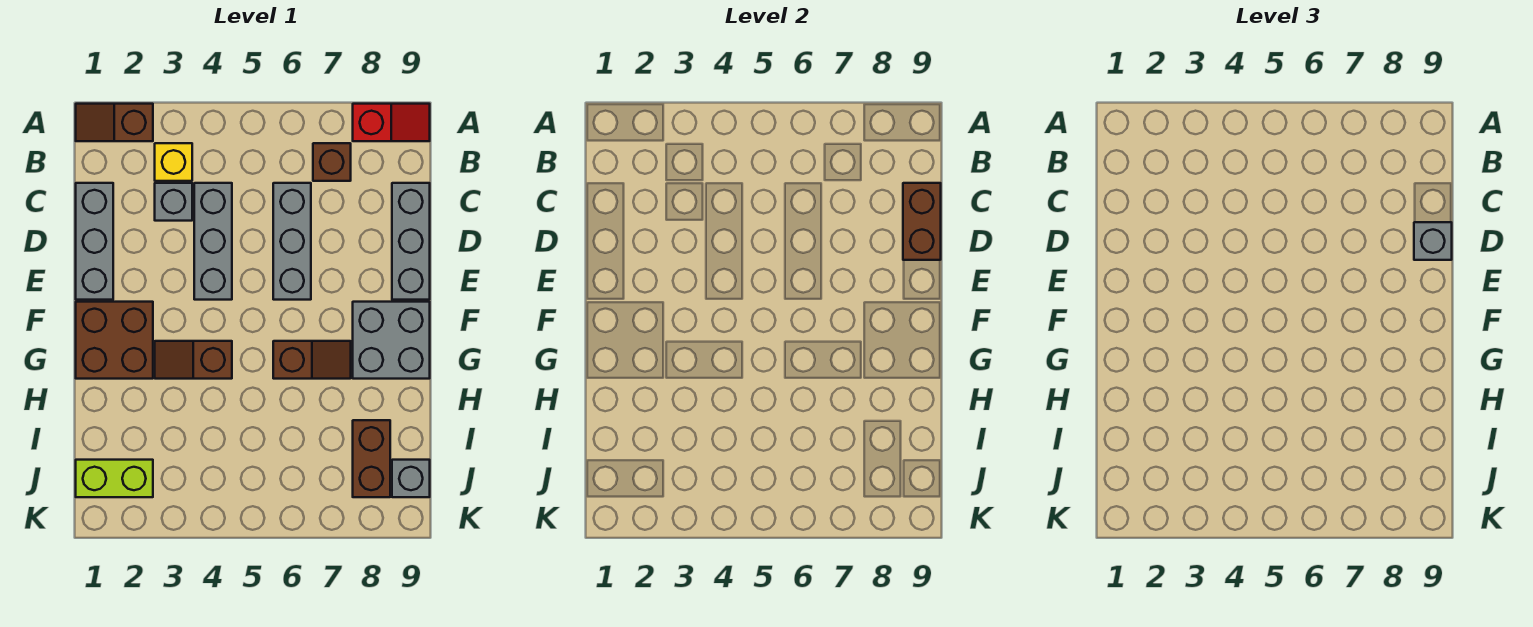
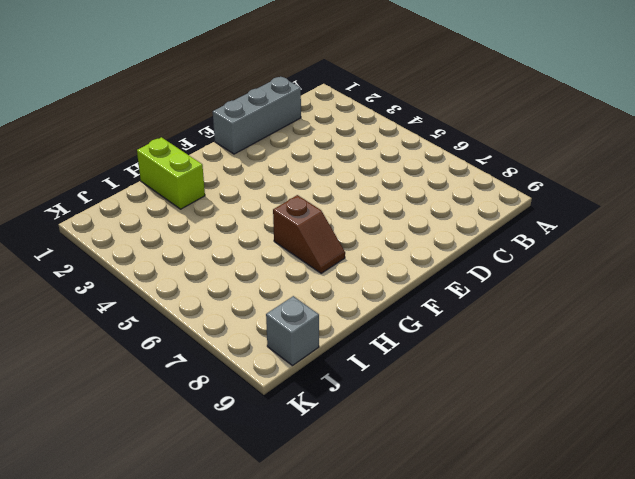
lime 1x2 brick [137,137,205,209] -> lime 1x2 brick moved to [76,460,153,497]
none -> brown 1x2 slope [76,104,153,141]
none -> red 1x2 slope [353,104,430,141]
none -> yellow 1x1 brick [155,143,192,181]

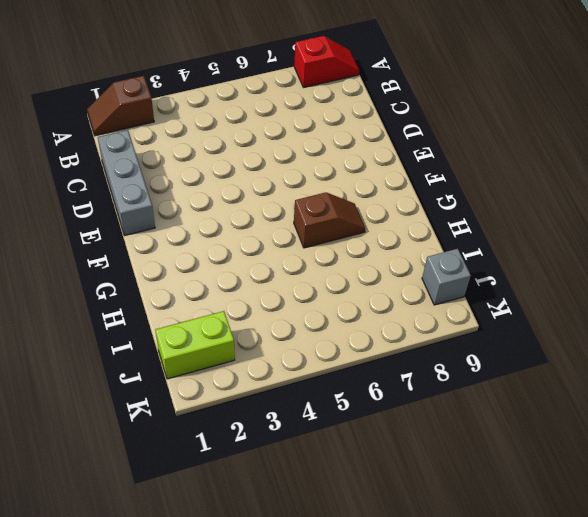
none -> yellow 1x1 brick [155,143,192,181]
none -> brown 1x1 brick [313,143,351,181]
none -> grey 1x1 brick [155,183,192,221]

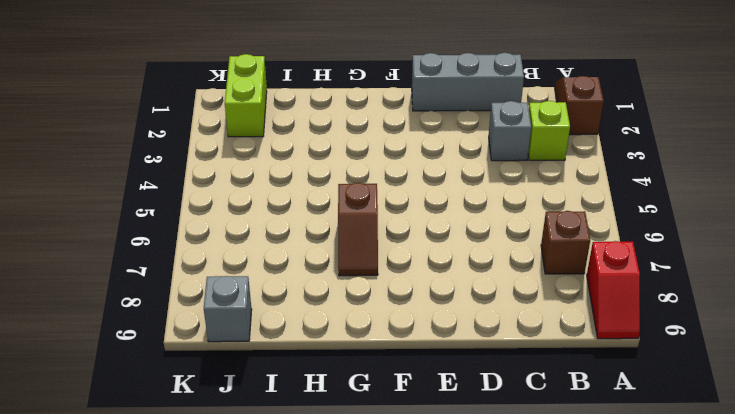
lime 1x1 brick [528,101,570,160] -> yellow 1x1 brick [155,143,192,181]
none -> grey 1x3 brick [194,183,232,300]
none -> grey 1x3 brick [273,183,311,300]
none -> grey 1x3 brick [392,183,430,300]

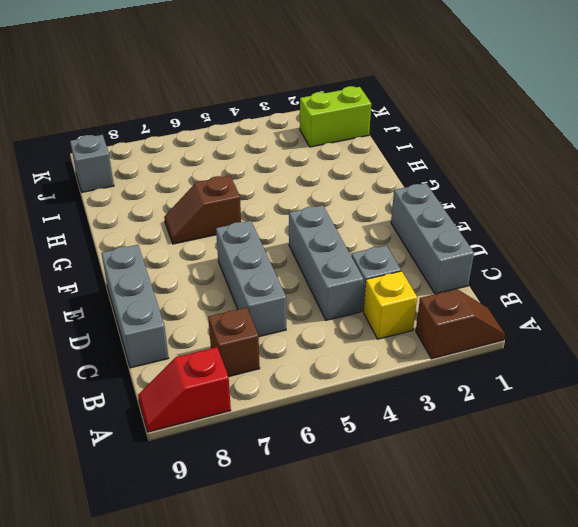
none -> brown 2x2 brick [76,302,153,379]
none -> grey 2x2 brick [353,302,430,379]
none -> brown 1x2 slope [155,341,232,379]

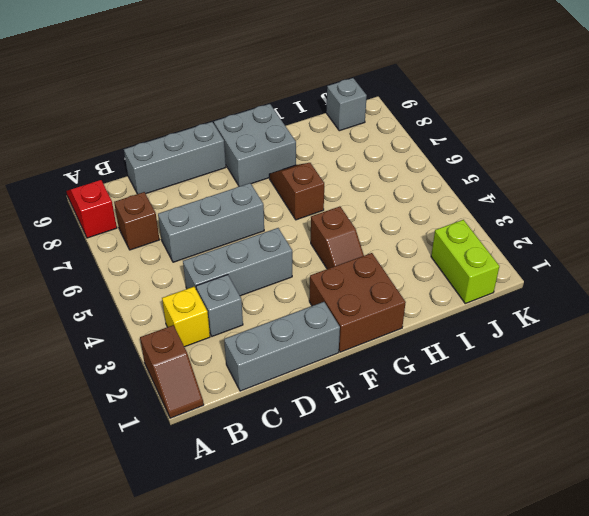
none -> brown 1x2 brick [353,420,390,497]
none -> brown 1x2 brick [903,183,941,260]
none -> grey 1x1 brick [1414,222,1452,260]

